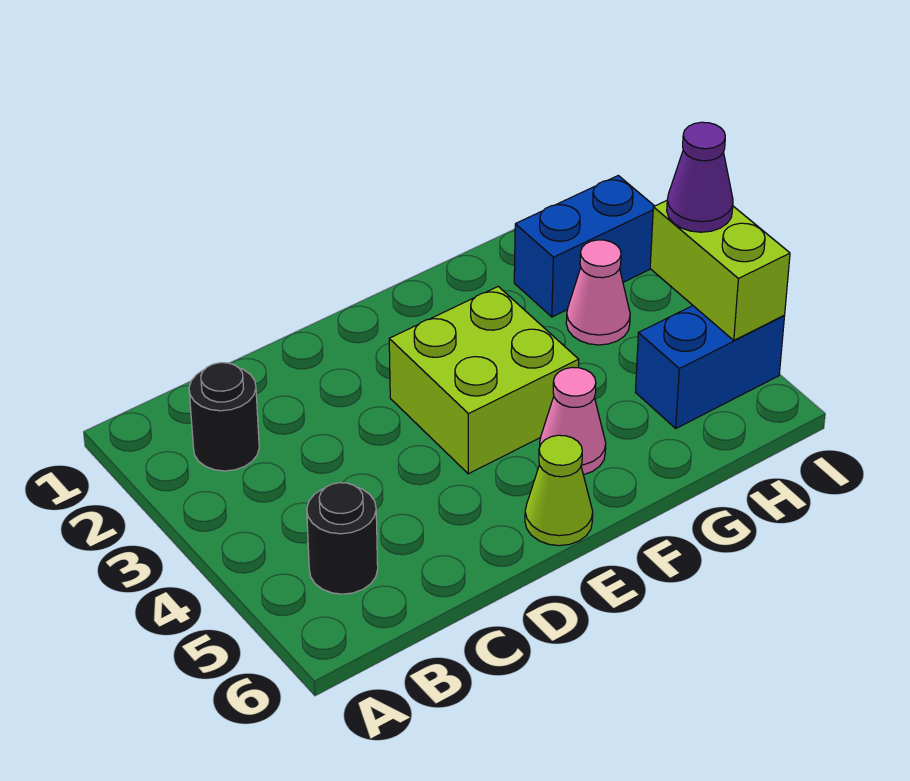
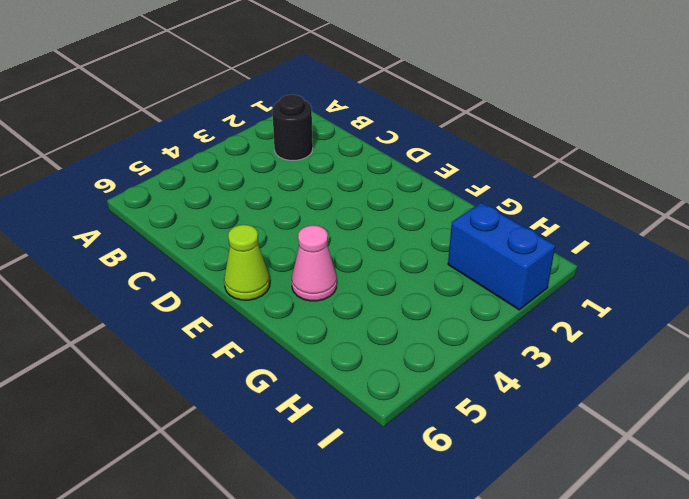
none -> black 1x1 round brick [307,483,378,594]
none -> lime 2x2 brick [389,287,579,474]

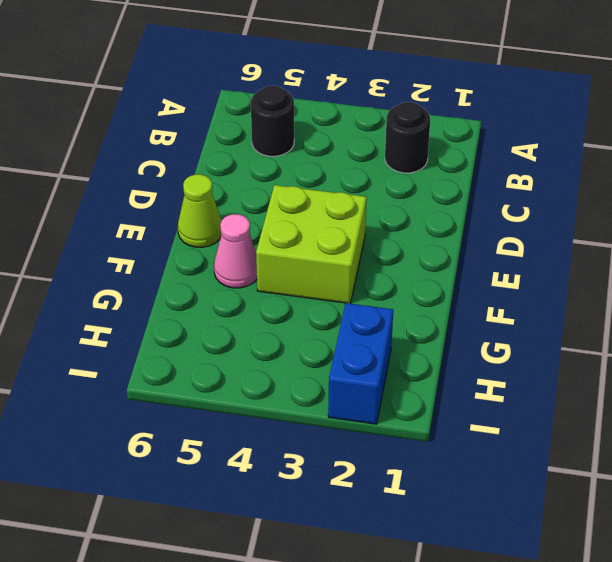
none -> pink 1x1 cone [566,240,630,345]
none -> blue 1x2 brick [635,306,785,428]

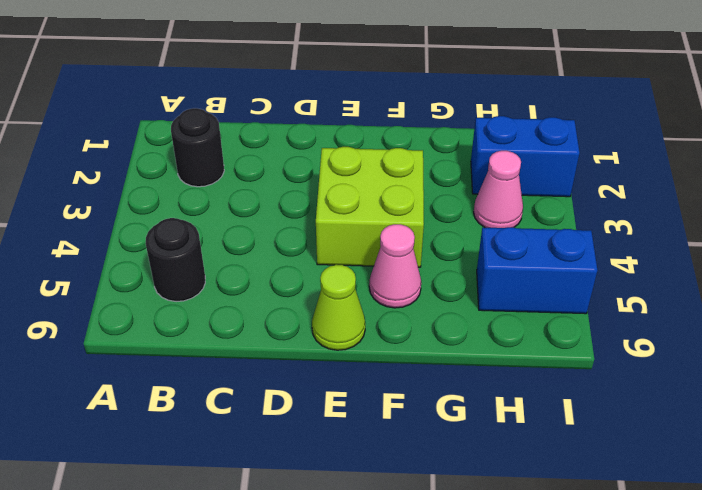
none -> lime 1x2 brick [650,201,790,340]
none -> purple 1x1 cone [667,122,733,232]

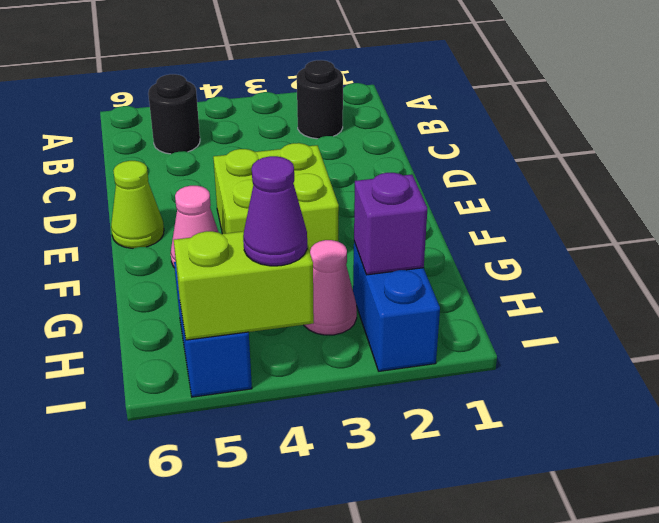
purple 1x1 brick [354,173,427,275] -> none

